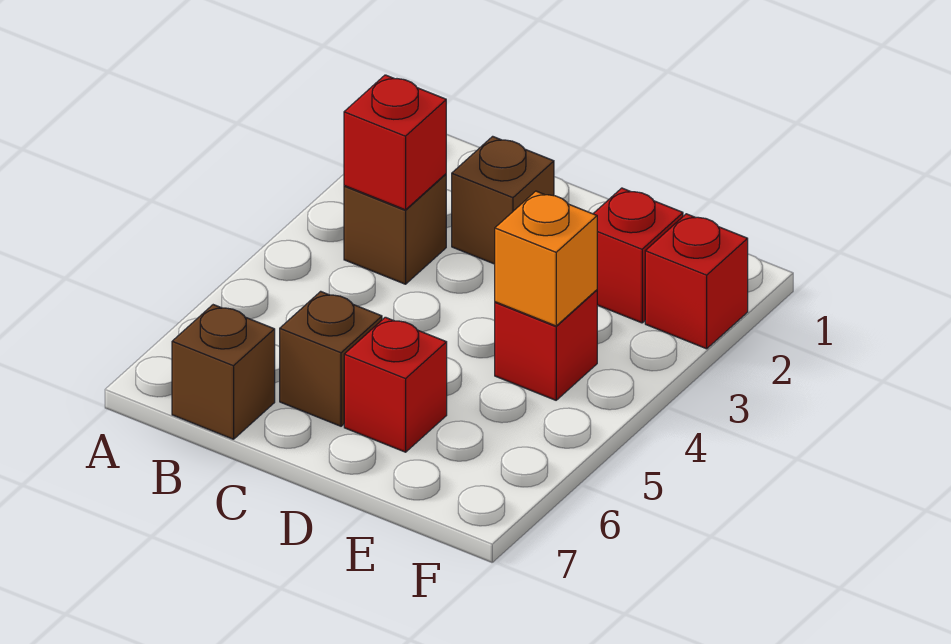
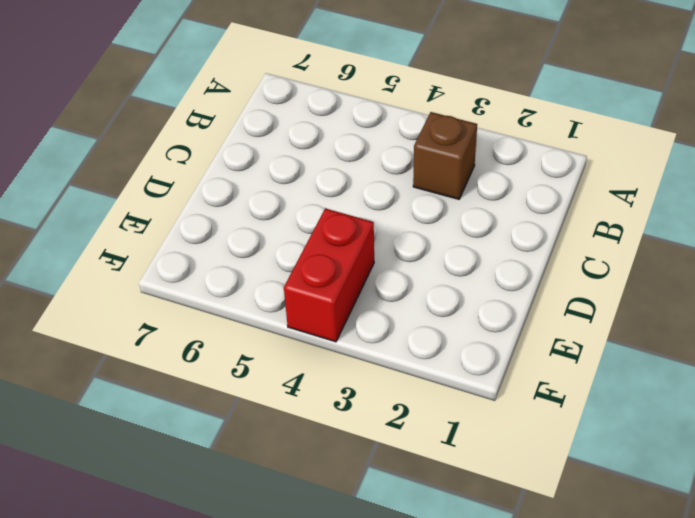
red 1x2 brick [284,208,374,342] -> red 1x1 brick [495,290,597,400]
none -> brown 1x1 brick [172,305,275,439]
none -> brown 1x1 brick [452,136,554,264]

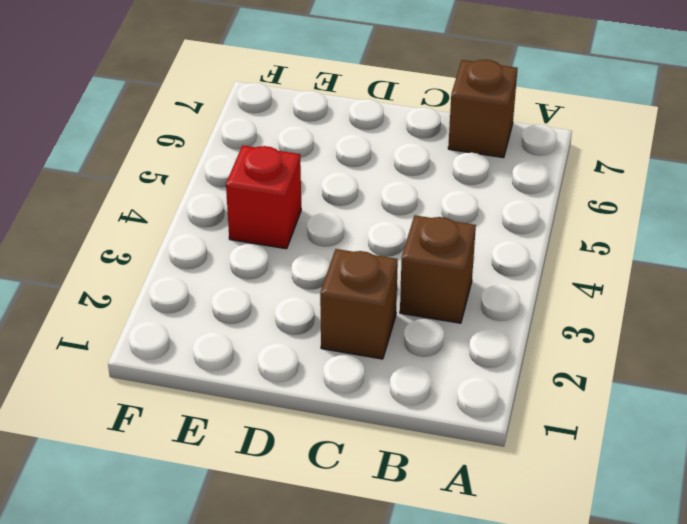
none -> brown 1x1 brick [280,291,382,426]
none -> red 1x1 brick [344,317,447,452]

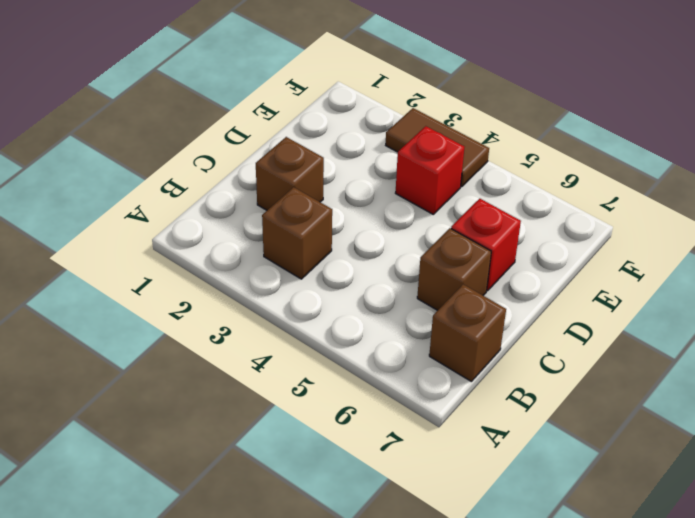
brown 1x2 tile [386,108,489,187] -> none
none -> red 1x1 brick [593,188,683,323]
none -> red 1x1 brick [645,214,748,349]

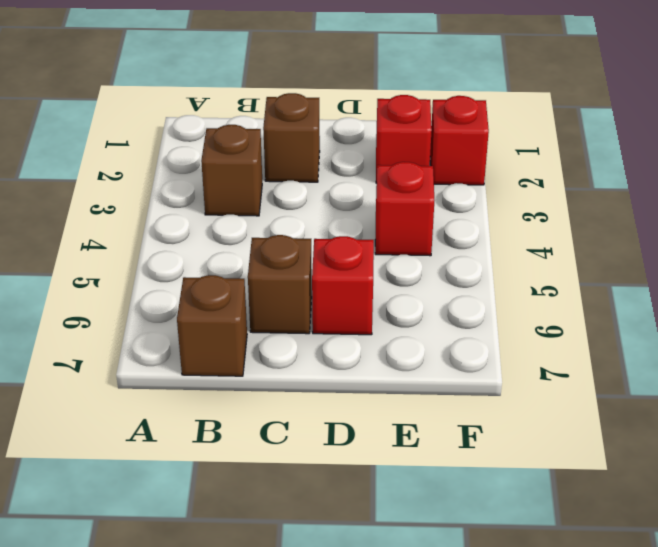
none -> red 1x1 brick [344,75,446,210]
none -> orange 1x1 brick [495,191,597,326]

